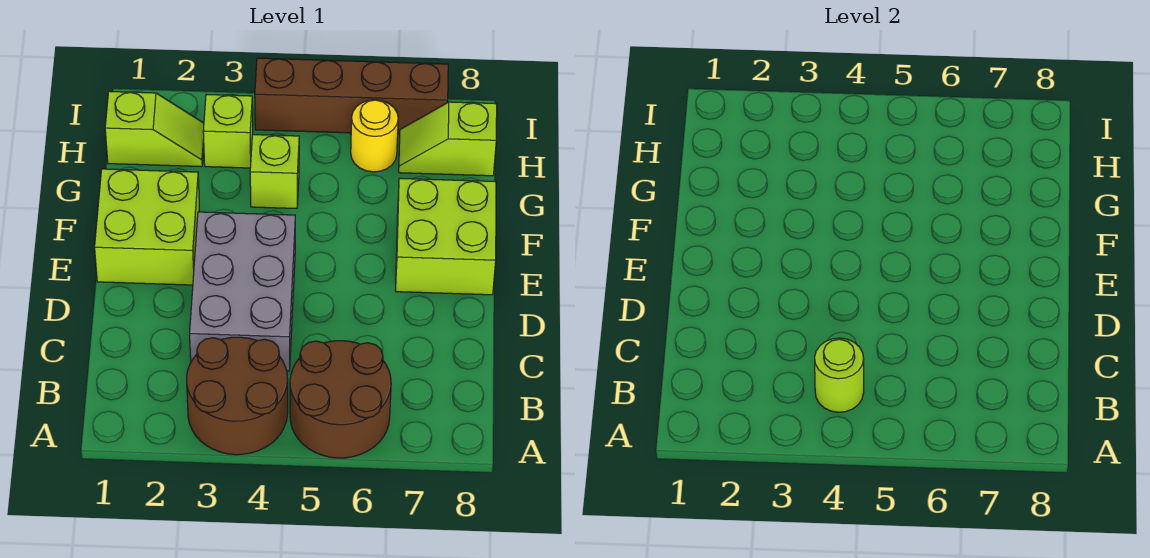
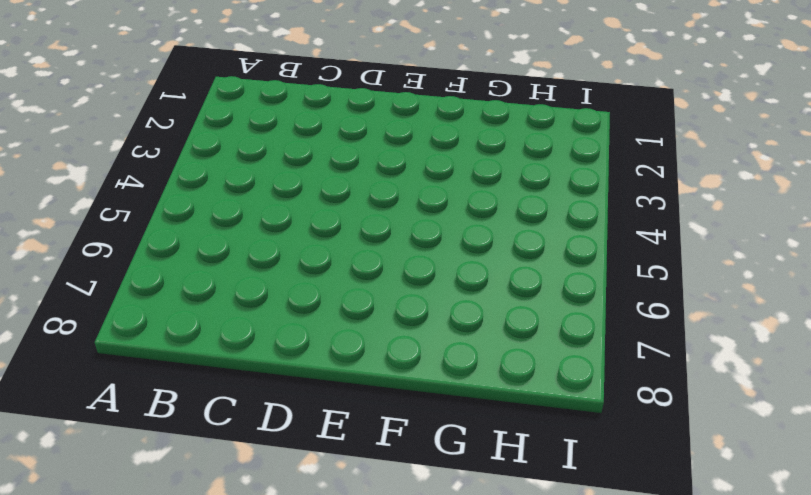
none -> brown 2x2 round brick [187,337,288,455]
none -> brown 2x2 round brick [290,341,391,458]
none -> grey 2x3 brick [190,212,295,371]

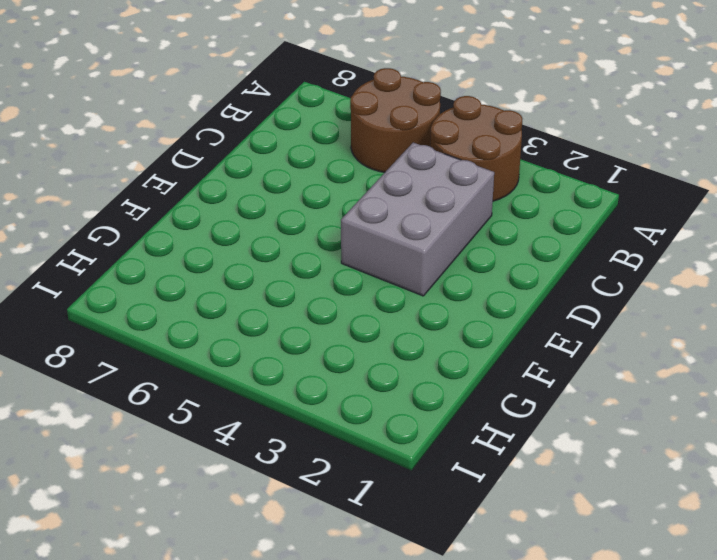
none -> lime 2x2 brick [95,169,199,285]
none -> lime 2x2 brick [396,178,496,295]
none -> lime 1x1 brick [250,135,299,209]

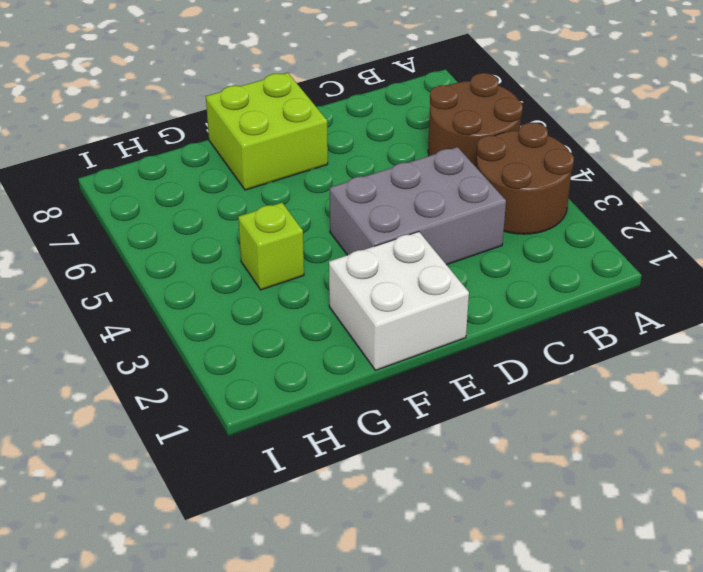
white 2x2 brick [329,232,469,370] -> lime 2x2 brick [95,169,199,285]
none -> lime 1x2 slope [105,91,204,167]
none -> lime 1x1 brick [203,95,253,168]
none -> yellow 1x1 round brick [351,100,398,172]

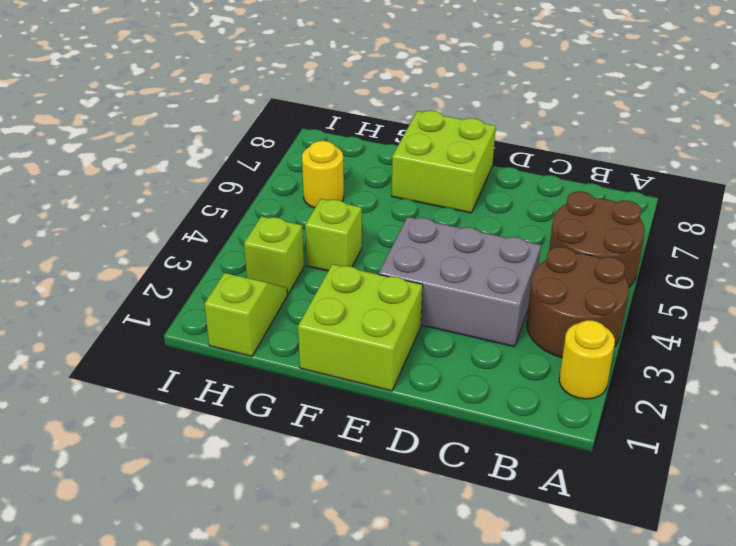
yellow 1x1 round brick [559,320,615,399] -> none
none -> lime 1x2 slope [399,102,497,176]
none -> brown 1x4 brick [255,58,448,134]
none -> lime 1x1 round brick [815,338,864,412]

